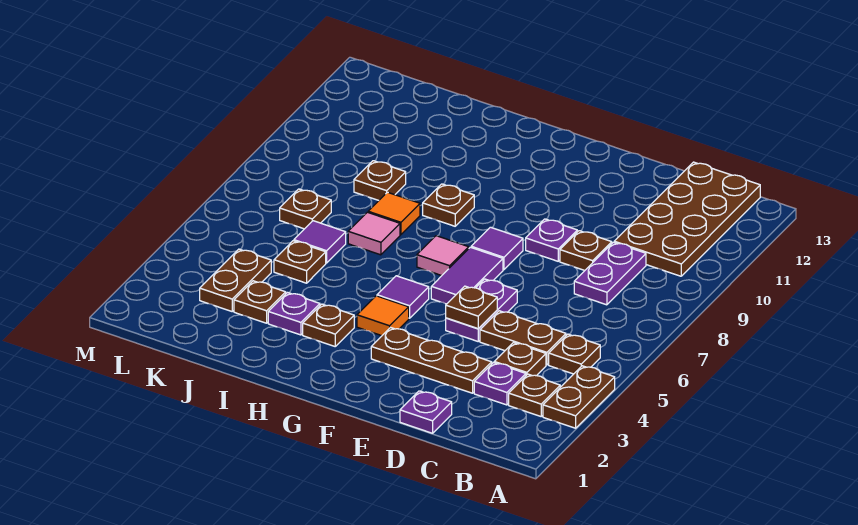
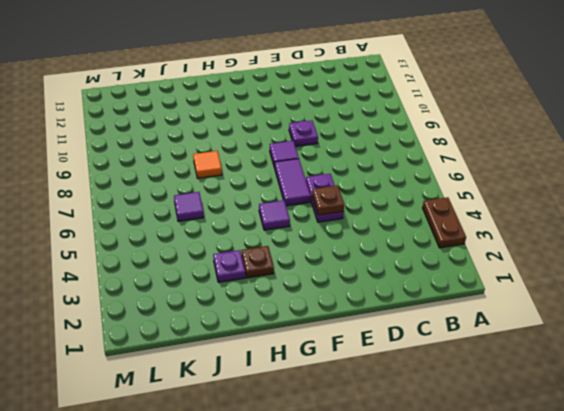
none -> brown 1x1 plate [509,374,560,416]
none -> brown 1x1 plate [549,334,600,374]
none -> brown 2x4 plate [614,162,760,276]
none -> purple 1x1 plate [474,363,526,405]

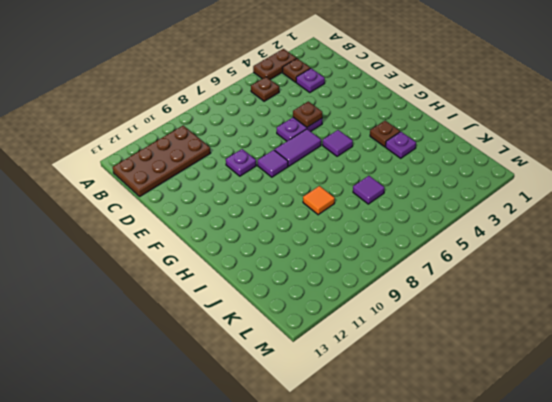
none -> brown 1x1 plate [494,343,546,376]
none -> brown 1x2 plate [480,311,566,365]
none -> purple 1x2 plate [574,242,646,305]
none -> purple 1x1 plate [400,391,452,433]

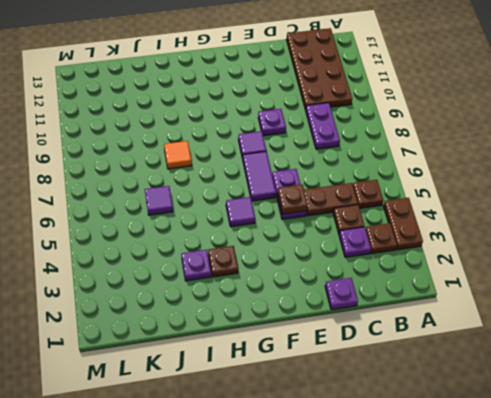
none -> brown 1x3 plate [371,328,492,393]
none -> brown 1x1 plate [560,231,612,270]
none -> orange 1x1 tile [357,296,409,336]
none -> pink 1x1 tile [417,236,469,276]

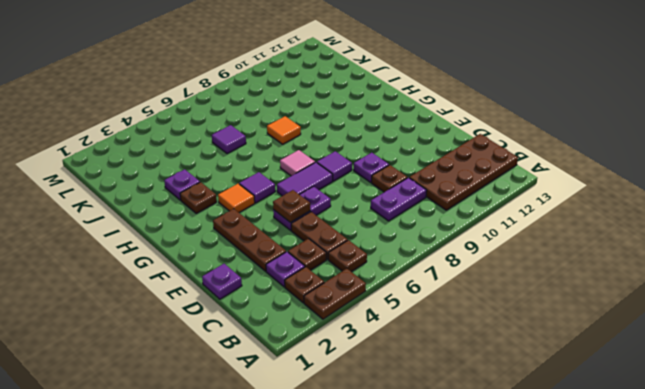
none -> brown 1x1 plate [423,184,474,226]
none -> pink 1x1 tile [348,212,400,255]
none -> brown 1x1 plate [234,281,286,323]
none -> brown 1x1 plate [274,241,326,283]

